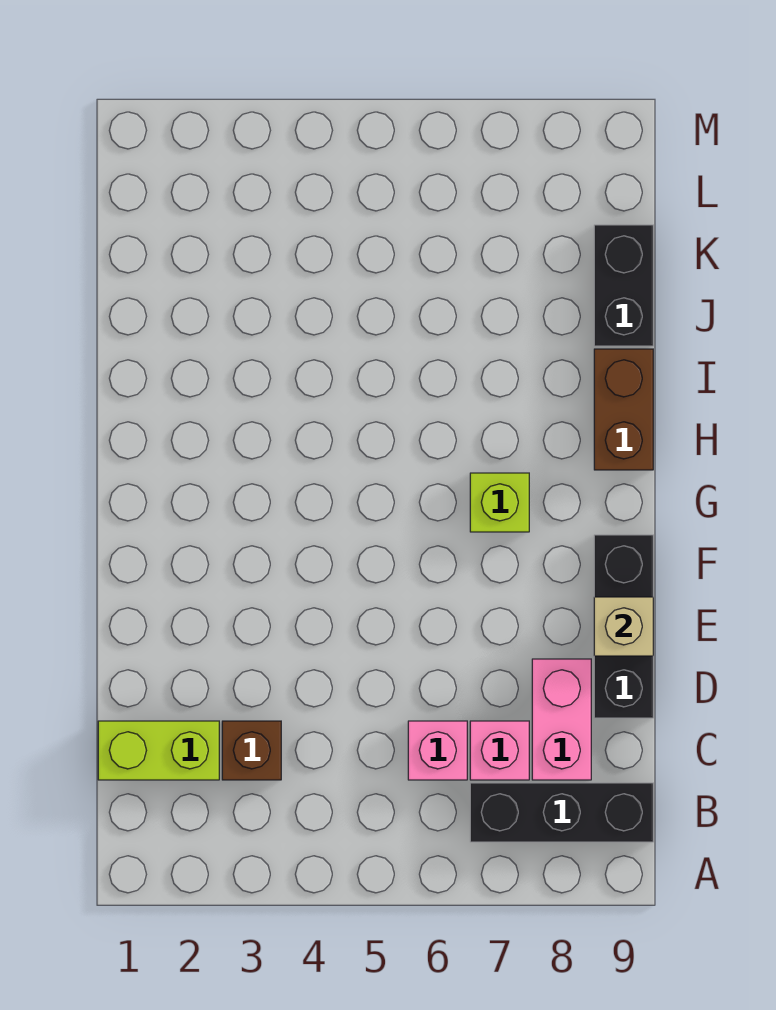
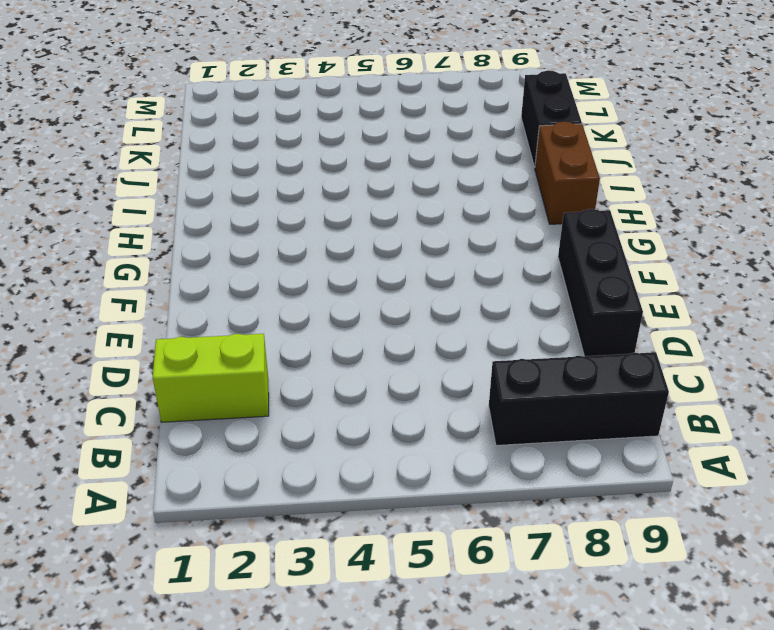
none -> brown 1x1 brick [222,721,281,780]
none -> pink 1x1 brick [408,721,467,780]

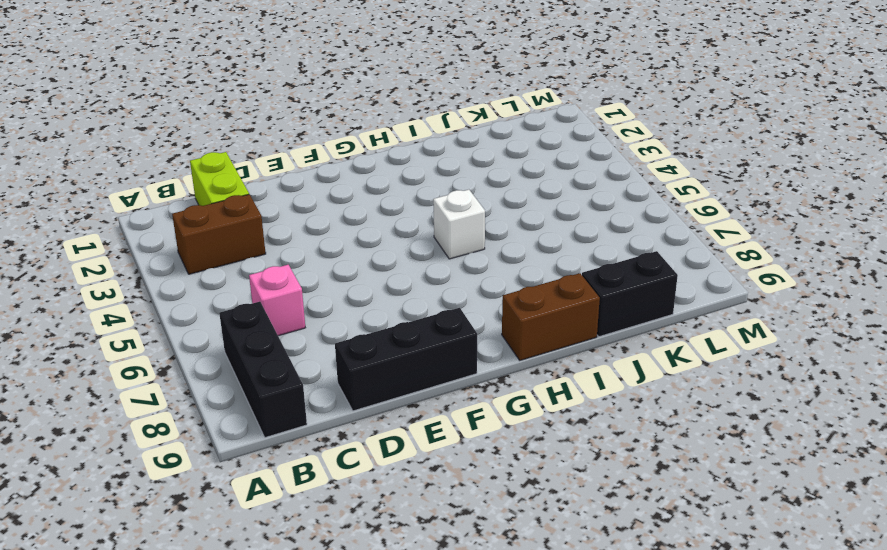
brown 1x2 brick [172,194,266,274] -> brown 1x1 brick [222,721,281,780]
white 1x1 brick [433,190,485,259] -> none
none -> pink 1x1 brick [470,721,529,780]
none -> pink 1x2 brick [532,659,591,780]

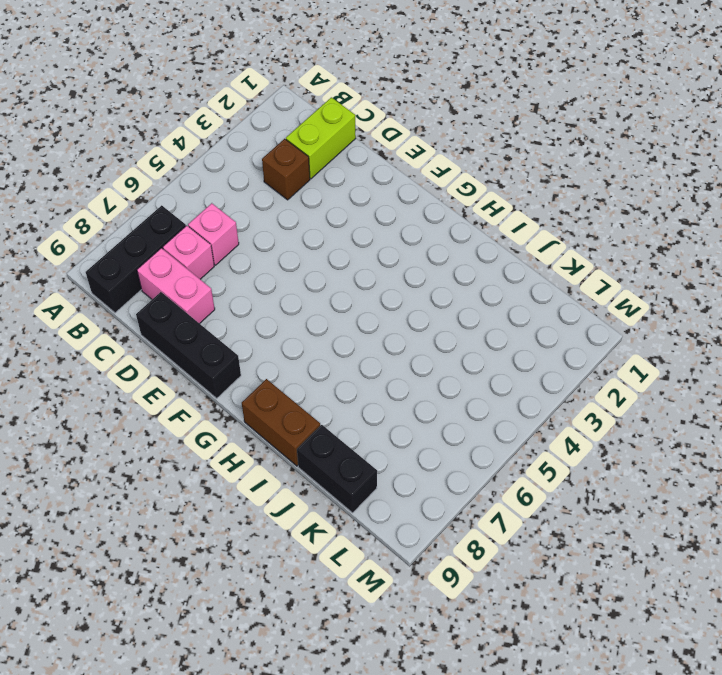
none -> lime 1x1 brick [470,473,529,532]
none -> tan 1x1 brick [594,597,653,656]

